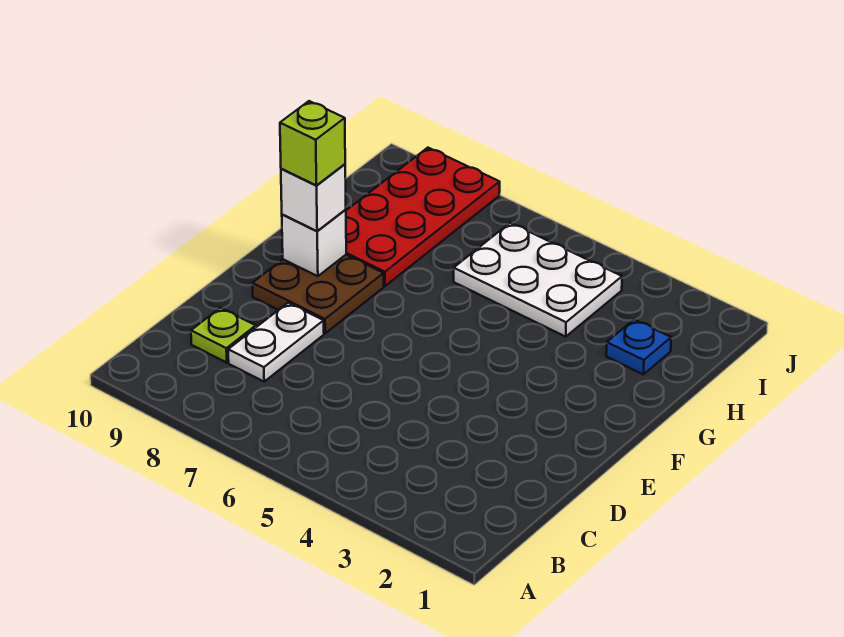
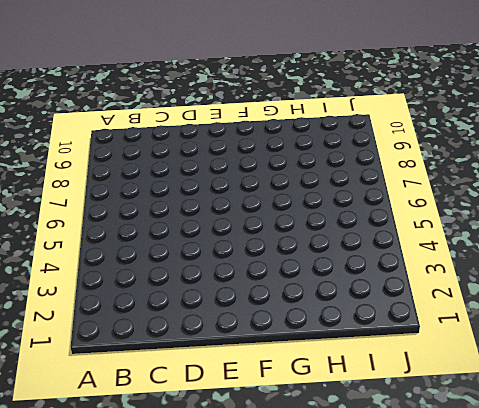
none -> white 1x2 plate [228,303,324,382]
none -> lime 1x1 plate [191,308,256,363]

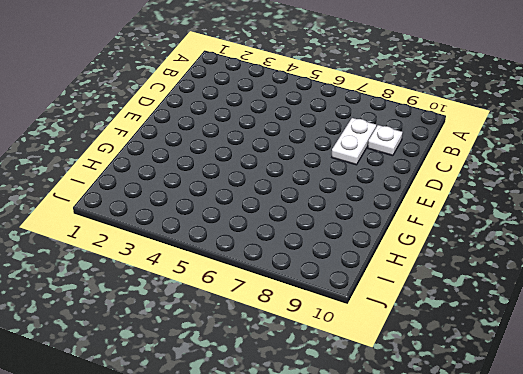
white 1x1 plate [368,125,403,156] -> lime 1x1 plate [191,308,256,363]
none -> brown 2x2 plate [252,255,384,333]
none -> red 2x4 plate [346,148,500,286]

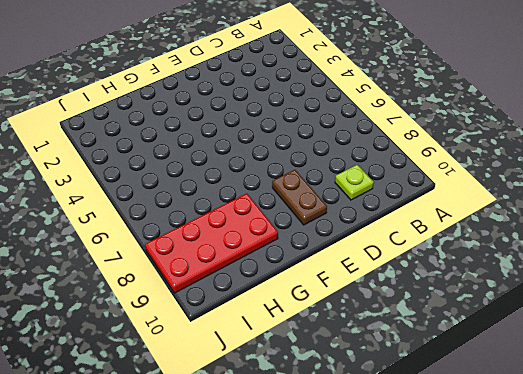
brown 1x2 plate [272,170,327,225] -> brown 2x2 plate [252,255,384,333]
none -> white 1x2 plate [228,303,324,382]
none -> blue 1x1 plate [606,319,671,374]

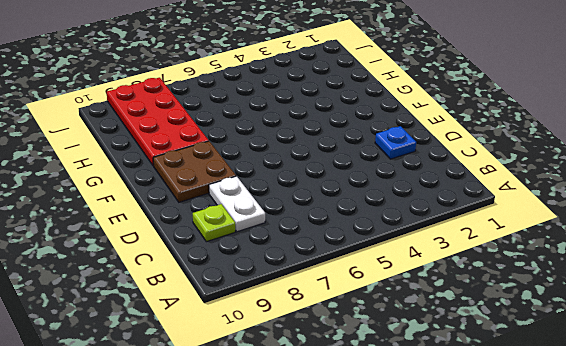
blue 1x1 plate [375,126,416,159] -> blue 1x1 plate moved to [606,319,671,374]
none -> white 2x3 plate [454,223,622,337]
none -> white 1x1 brick [282,210,346,276]

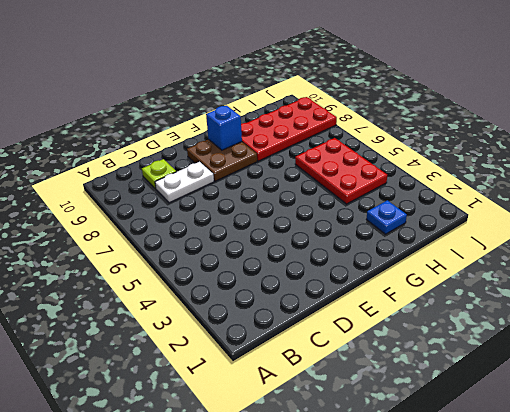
blue 1x1 brick [206,106,242,150] -> white 1x1 brick [282,210,346,276]
red 2x3 plate [295,138,387,204] -> white 2x3 plate [454,223,622,337]
none -> white 1x1 brick [281,164,346,231]
none -> lime 1x1 brick [280,101,345,185]

